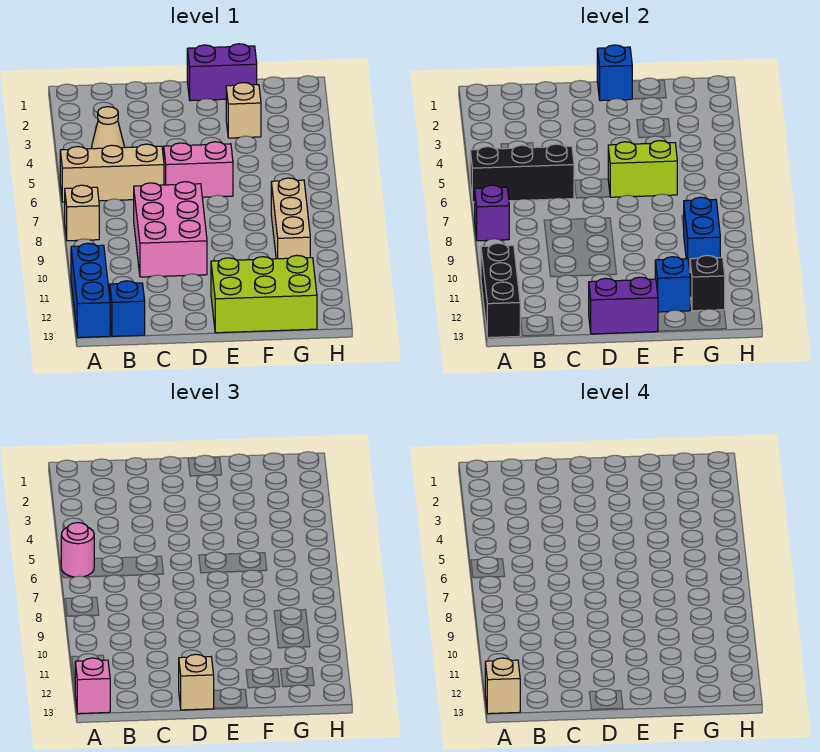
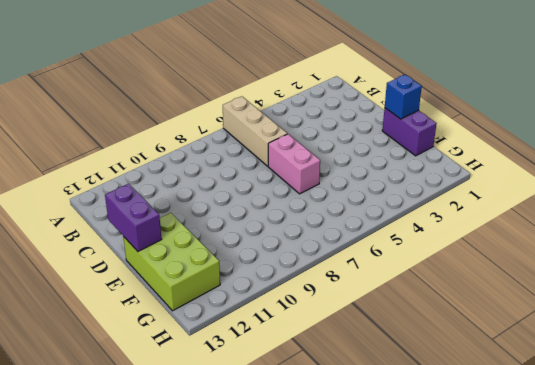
none -> tan 1x1 brick [65,185,99,241]
none -> blue 1x3 brick [71,243,110,338]
none -> tan 1x1 cone [92,107,124,149]

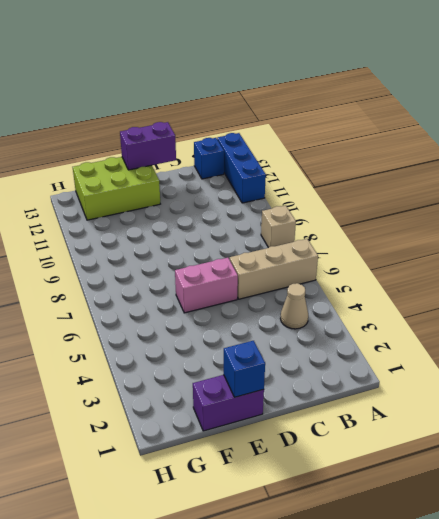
none -> pink 2x3 brick [134,182,207,277]
none -> tan 1x1 brick [226,83,261,138]
none -> tan 1x3 brick [271,178,310,259]

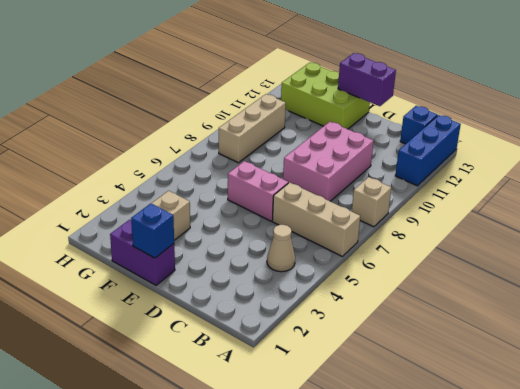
none -> black 1x3 brick [470,144,574,202]
none -> purple 1x1 brick [475,185,509,241]
none -> black 1x3 brick [481,243,520,338]

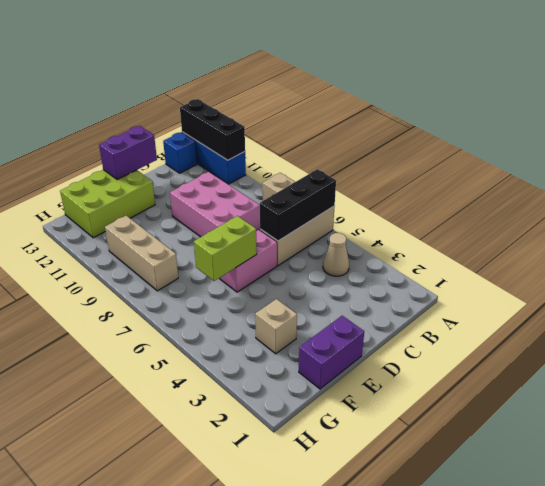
none -> purple 1x1 brick [475,185,509,241]
none -> blue 1x1 brick [597,45,632,101]
none -> blue 1x1 brick [655,257,690,312]

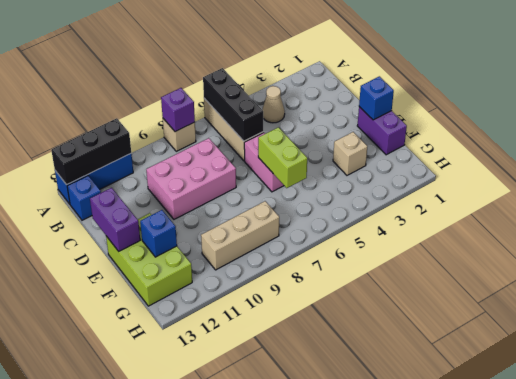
none -> blue 1x2 brick [684,197,720,270]
none -> black 1x1 brick [690,255,725,311]
none -> pink 1x1 round brick [61,523,94,577]

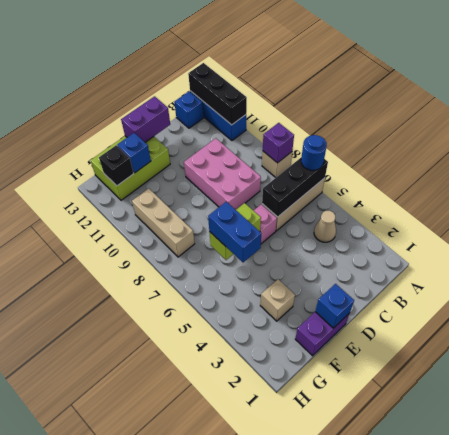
blue 1x1 round brick [301,135,327,170] -> pink 1x1 round brick [61,523,94,577]
blue 1x2 brick [208,202,261,262] -> blue 1x2 brick moved to [684,197,720,270]
none -> pink 1x1 brick [75,658,110,714]
none -> tan 1x1 brick [179,654,214,710]
none -> tan 1x1 brick [485,658,520,714]

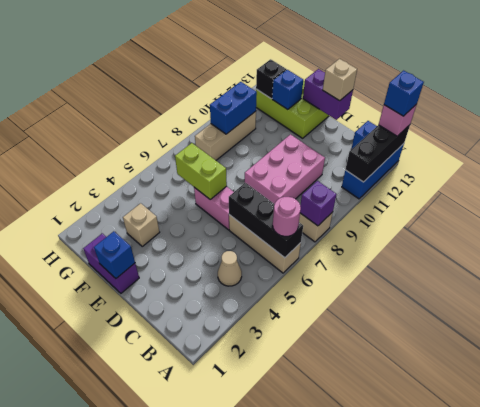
blue 1x1 brick [384,71,424,116] -> tan 1x1 brick [485,658,520,714]

